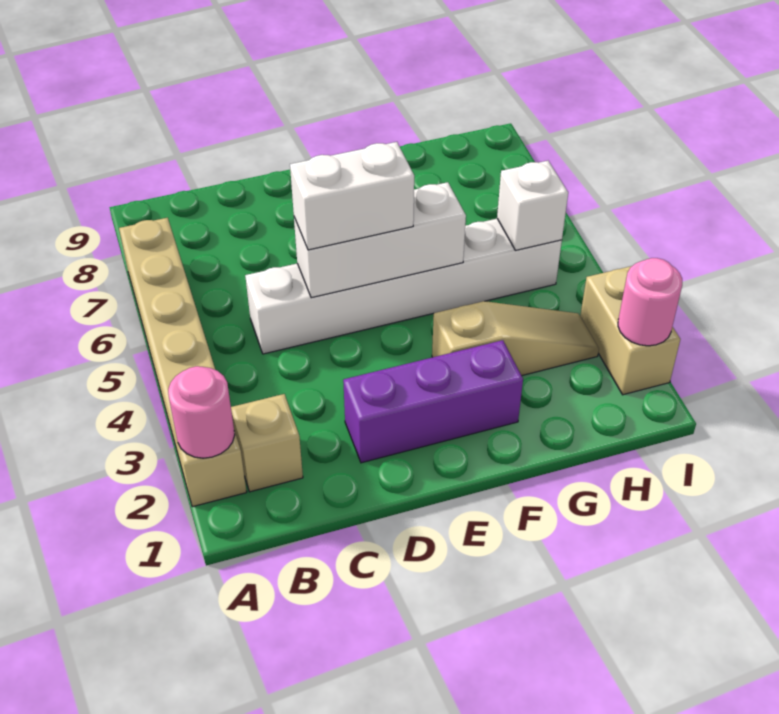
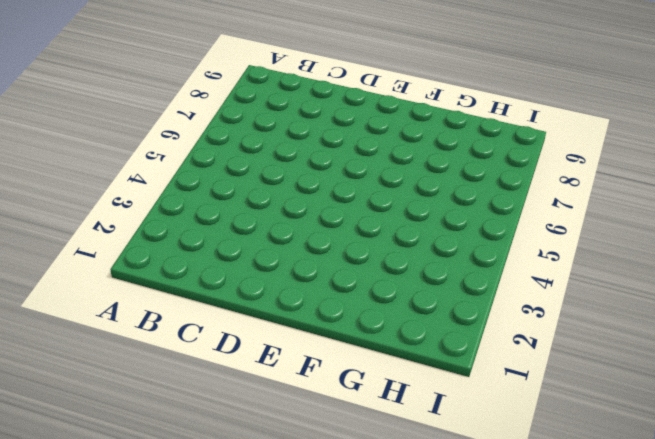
none -> tan 1x6 brick [119,218,247,507]
none -> tan 1x1 brick [231,394,303,492]

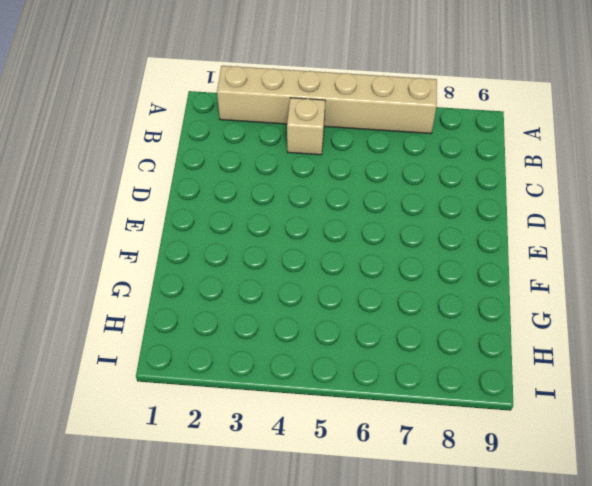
tan 1x1 brick [287,98,325,155] -> tan 1x1 brick moved to [231,394,303,492]
none -> white 1x6 brick [245,219,562,354]
none -> purple 1x3 brick [343,340,523,463]

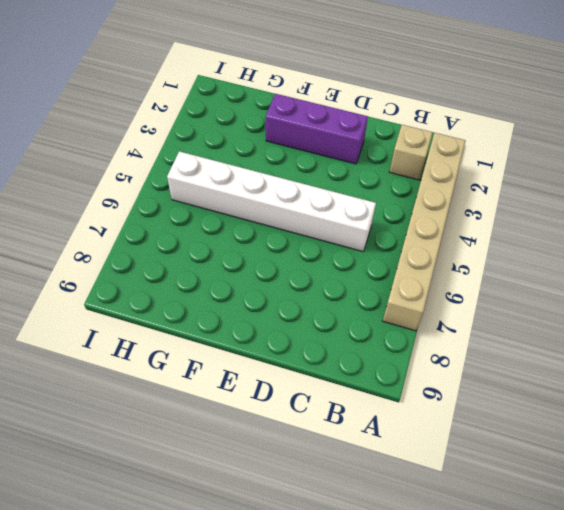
none -> tan 1x3 slope [432,301,599,376]
none -> tan 1x2 brick [580,266,680,395]

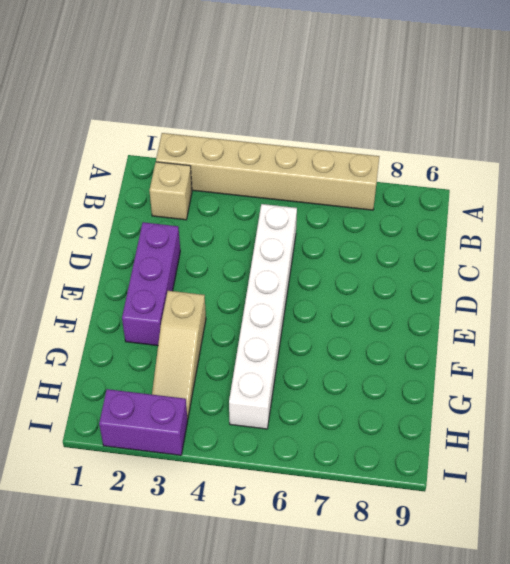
purple 1x2 brick [99,389,188,455] -> tan 1x2 brick [580,266,680,395]
none -> pink 1x1 round brick [168,366,235,458]
none -> white 1x3 brick [294,182,466,298]

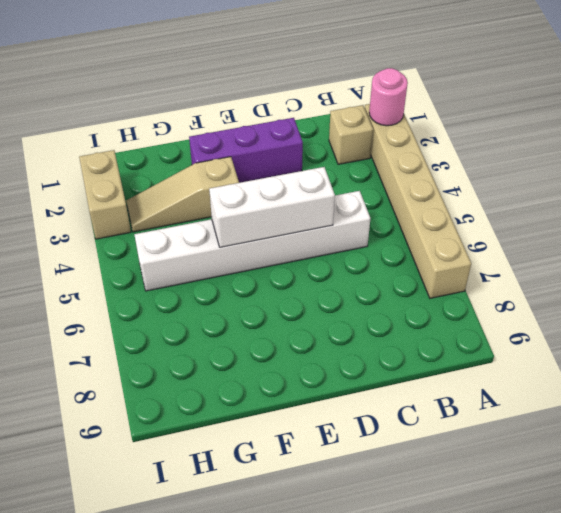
none -> white 1x1 brick [497,161,568,250]
none -> pink 1x1 round brick [618,258,682,346]

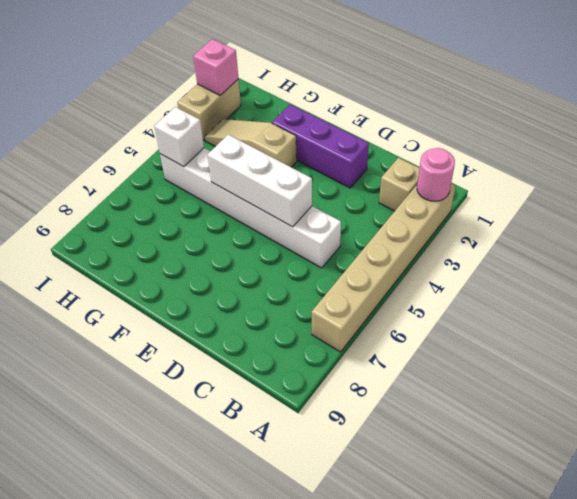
pink 1x1 brick [193,39,239,95] -> pink 1x1 round brick [618,258,682,346]
none -> white 1x2 brick [290,142,414,250]

